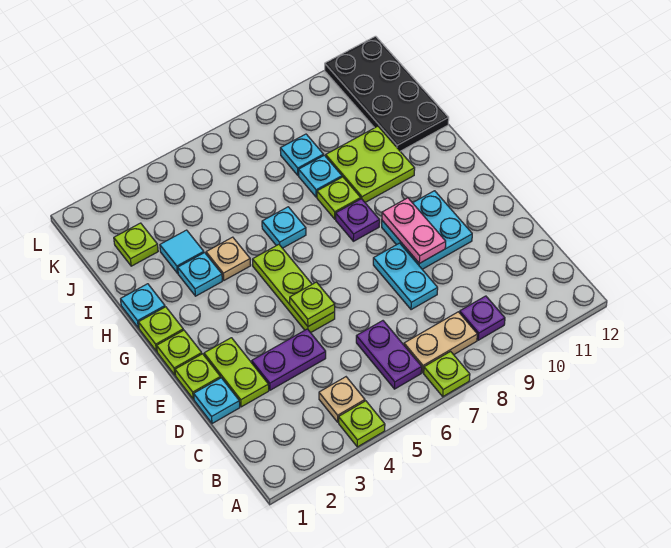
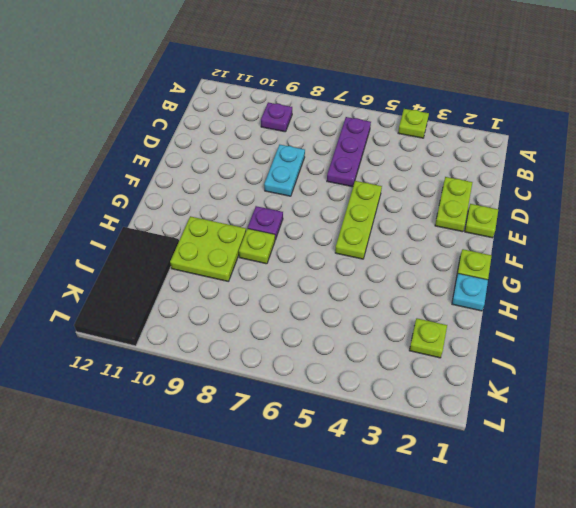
purple 1x3 plate [327,117,371,187] -> purple 1x2 plate [356,321,422,389]
black 2x4 tile [74,227,179,346] -> black 2x4 plate [325,36,449,151]
none -> lime 1x1 plate [424,351,470,397]
none -> tan 1x1 plate [319,377,365,422]
none -> tan 1x2 plate [404,312,477,373]

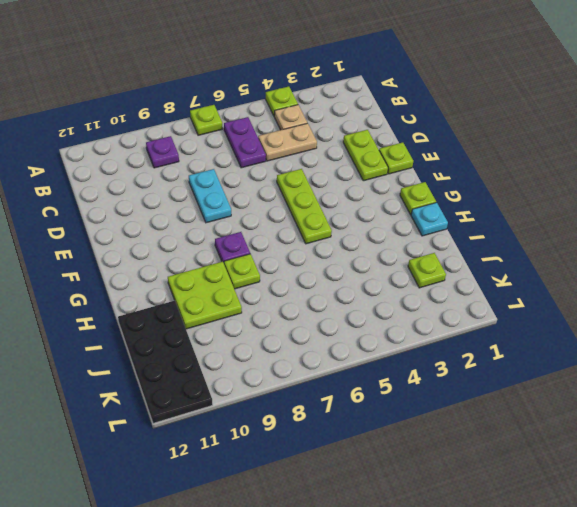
tan 1x2 plate [258,123,317,161] -> tan 1x2 plate moved to [404,312,477,373]
none -> cyan 1x1 plate [194,378,240,424]
none -> purple 1x2 plate [252,329,326,390]
none -> cyan 2x2 plate [382,191,472,269]

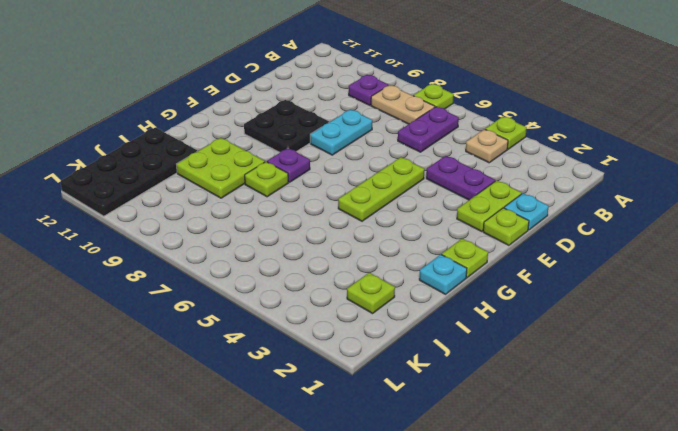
black 2x2 plate [244,100,329,152] -> cyan 2x2 plate [382,191,472,269]
none -> lime 1x1 plate [157,330,202,375]
none -> cyan 1x1 plate [178,253,222,296]
none -> tan 1x1 plate [206,237,251,280]

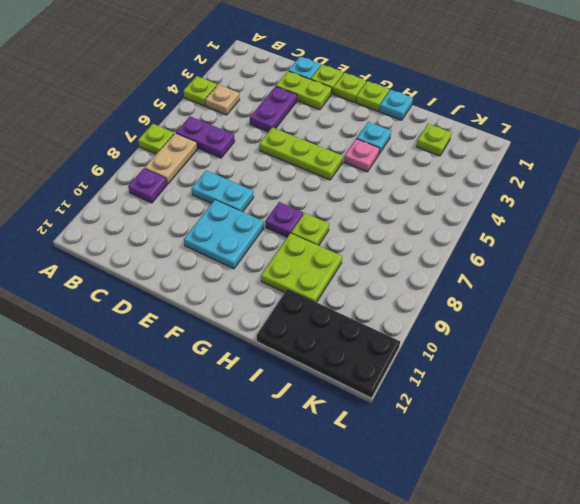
pink 1x1 plate [344,139,380,172] -> tan 1x1 plate [206,237,251,280]
none -> cyan 1x1 plate [262,207,306,248]
none -> cyan 1x1 tile [160,230,204,273]
none -> cyan 1x1 plate [299,155,342,197]

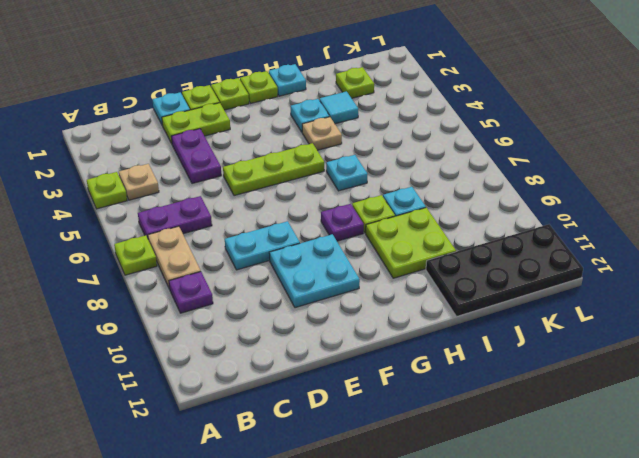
none -> cyan 1x1 plate [280,134,324,175]
none -> lime 1x1 plate [290,282,335,326]
none -> pink 1x2 plate [382,198,446,264]

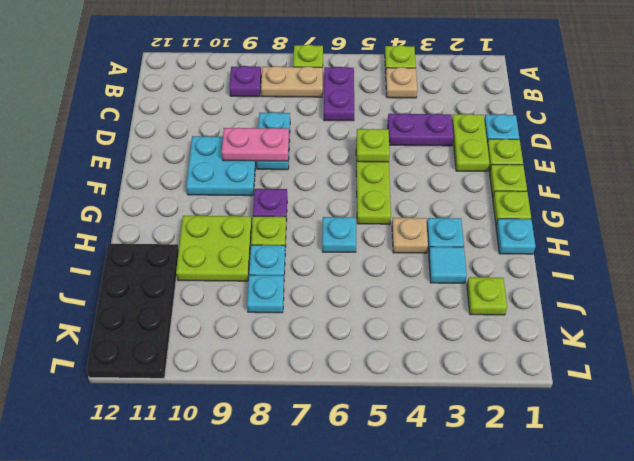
pink 1x2 plate [222,128,289,161] -> pink 1x2 plate turned to [382,198,446,264]

